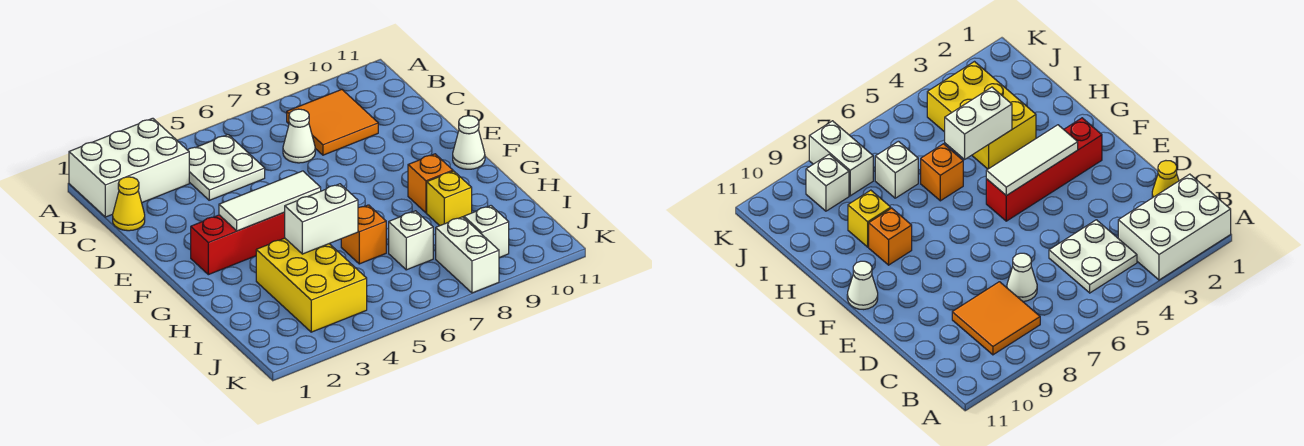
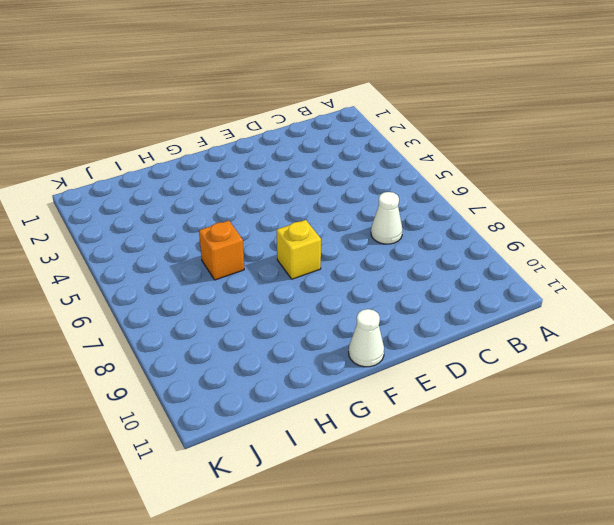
yellow 1x1 brick [277,220,321,279] -> yellow 1x1 brick moved to [427,171,472,226]
none -> white 2x3 brick [69,118,189,217]
none -> white 2x2 plate [188,135,265,200]
none -> orange 2x2 tile [287,90,378,155]

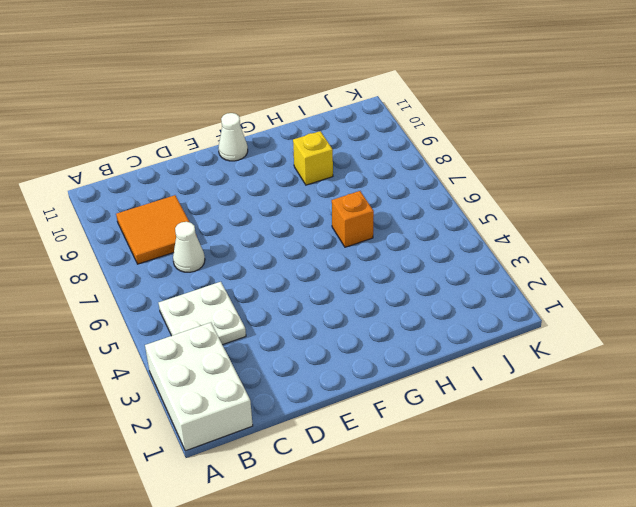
none -> yellow 1x1 cone [113,177,145,231]
none -> red 1x4 brick [191,212,285,275]
none -> orange 1x1 brick [408,154,453,213]

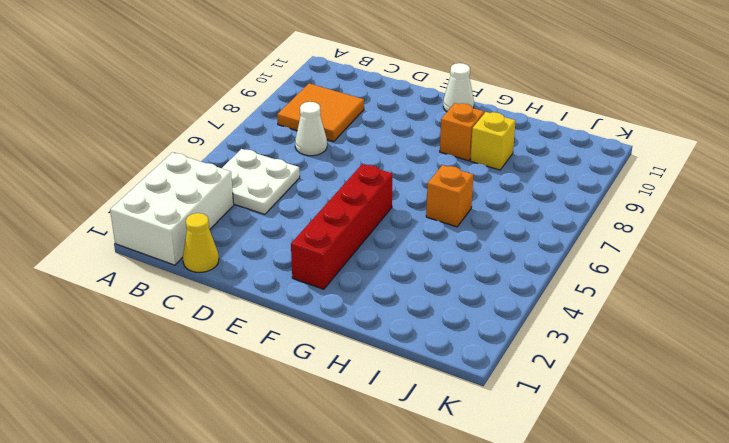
none -> yellow 2x3 brick [256,238,367,332]
none -> white 1x1 brick [389,211,433,270]
none -> white 1x2 brick [436,217,499,293]

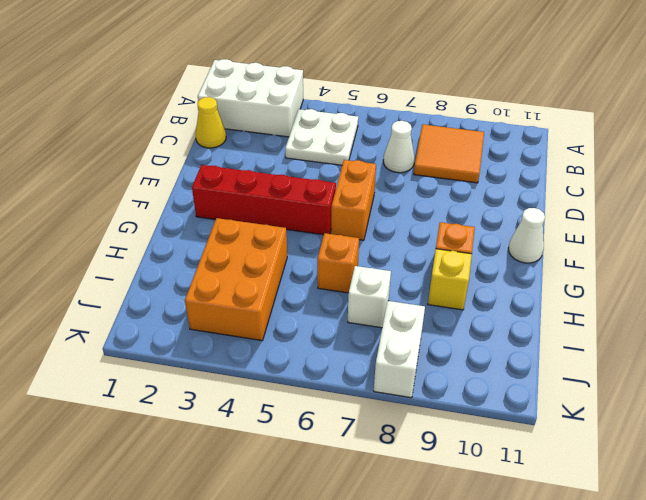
orange 1x2 brick [331,160,376,240] -> none
orange 2x3 brick [185,218,287,341] -> yellow 2x3 brick [256,238,367,332]
none -> white 1x1 brick [464,206,509,258]
none -> white 1x3 tile [219,171,321,231]
none -> white 1x2 brick [285,184,358,254]

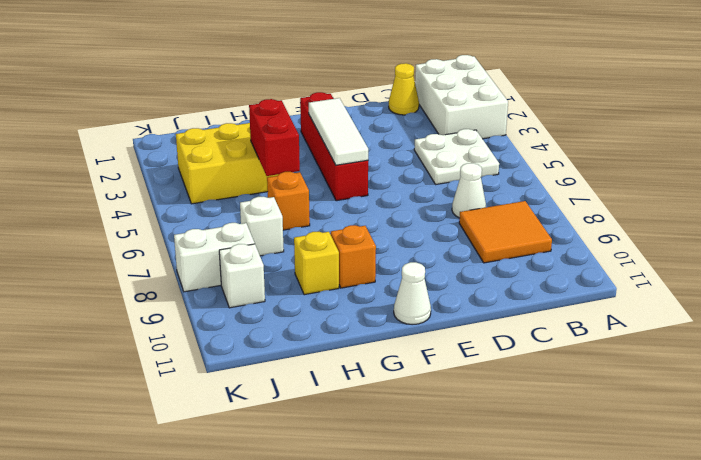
red 1x2 brick [249,99,300,176] -> white 1x2 brick [285,184,358,254]

